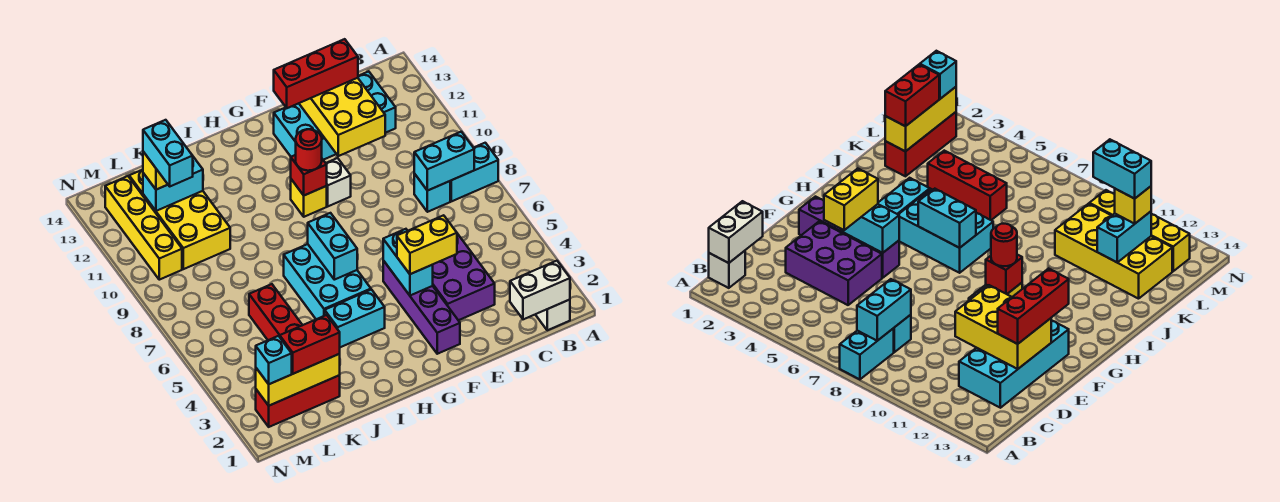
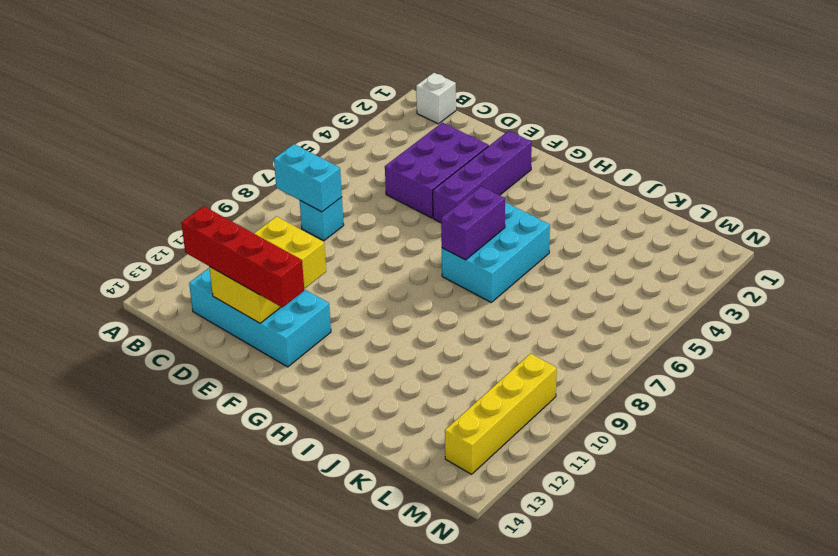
red 1x4 brick [181,206,304,307] -> red 1x3 brick [274,39,358,108]
purple 1x2 brick [441,186,505,260] -> cyan 1x2 brick [308,213,357,280]
none -> cyan 1x2 brick [450,143,498,201]
none -> white 1x1 brick [326,158,351,206]
none -> yellow 1x1 brick [291,179,327,217]

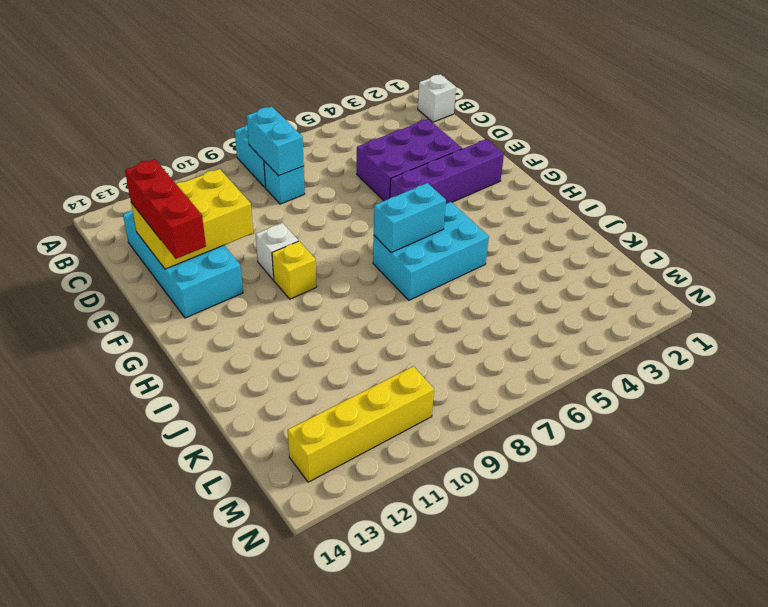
none -> cyan 1x2 brick [325,290,385,347]
none -> red 1x3 brick [256,375,340,427]
none -> red 1x3 brick [249,284,302,340]

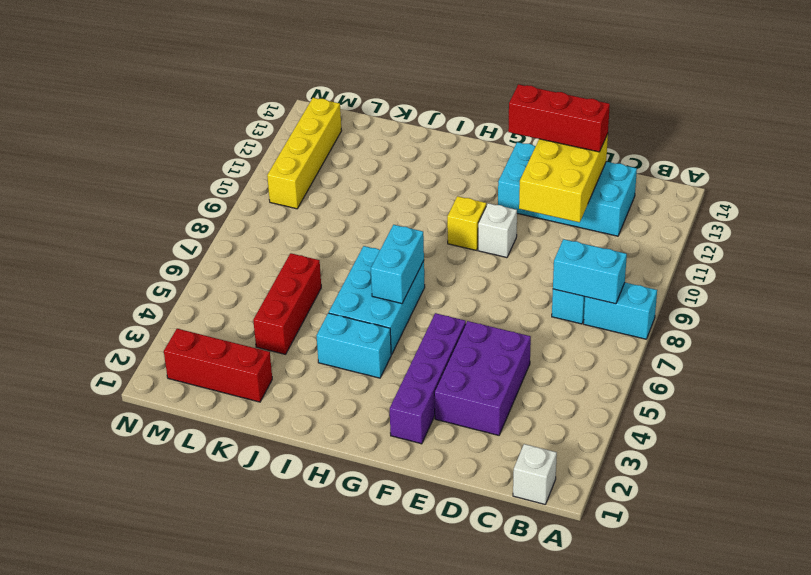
none -> yellow 2x4 brick [129,170,230,269]
none -> white 1x2 brick [510,261,570,319]
none -> cyan 1x2 brick [383,229,433,295]

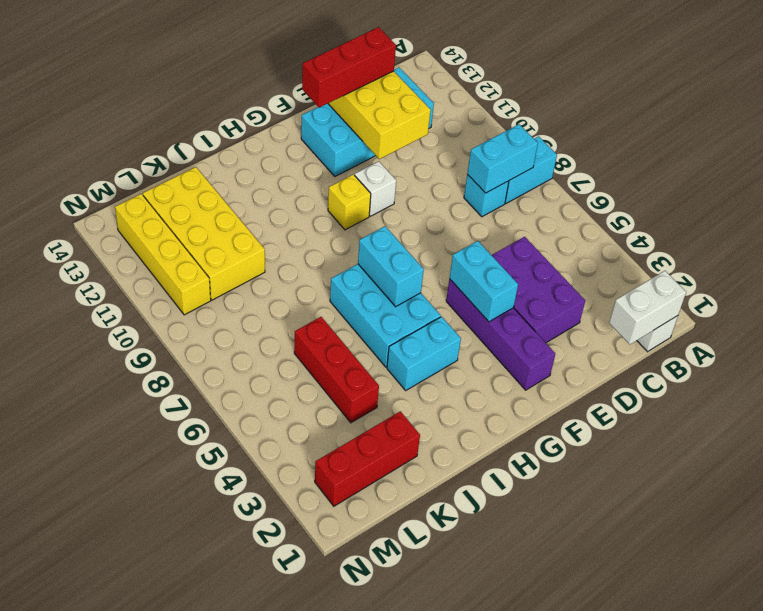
none -> red 1x1 brick [291,155,327,195]
none -> yellow 1x3 brick [256,354,340,406]
none -> cyan 1x2 brick [143,157,203,211]

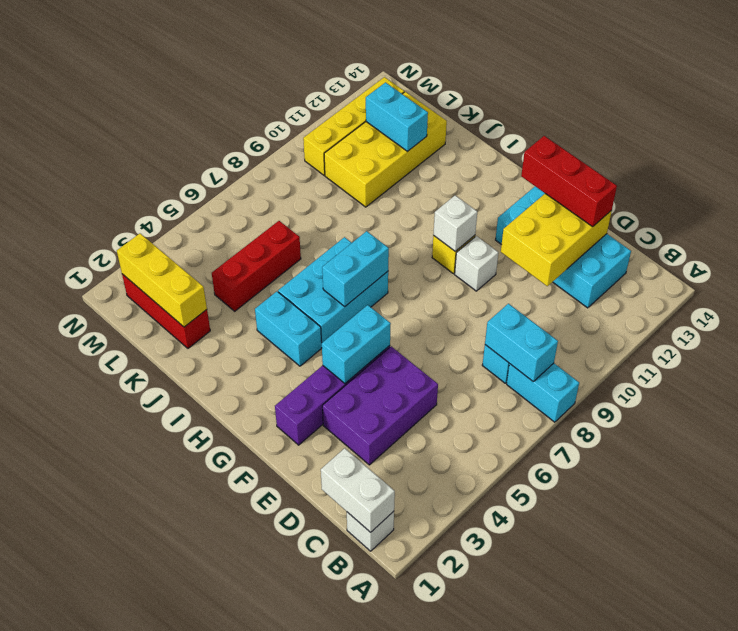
white 1x1 brick [433,195,477,251] -> red 1x1 brick [291,155,327,195]
none -> yellow 1x2 brick [397,215,457,274]
none -> red 1x1 round brick [296,129,322,171]
none -> red 1x2 brick [280,315,340,374]

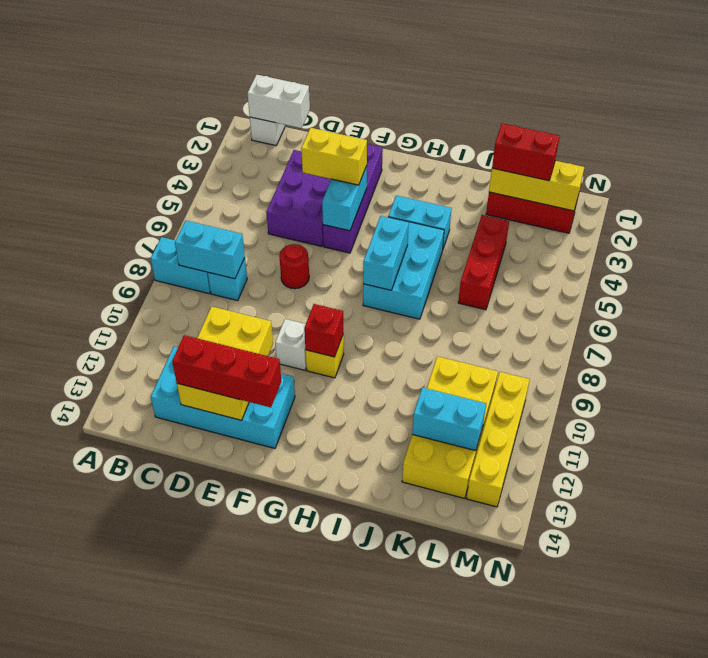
red 1x1 round brick [279,244,309,289] -> red 1x1 round brick moved to [296,129,322,171]
none -> yellow 1x1 brick [143,152,168,190]
none -> cyan 1x1 brick [256,336,292,384]
none -> cyan 1x2 brick [143,120,193,186]

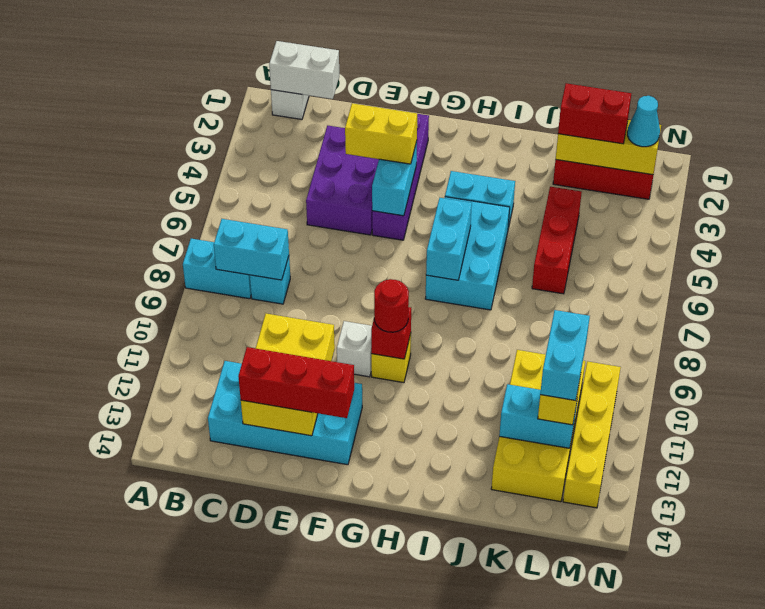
cyan 1x1 cone [627,96,660,147] -> cyan 1x1 brick [256,336,292,384]

